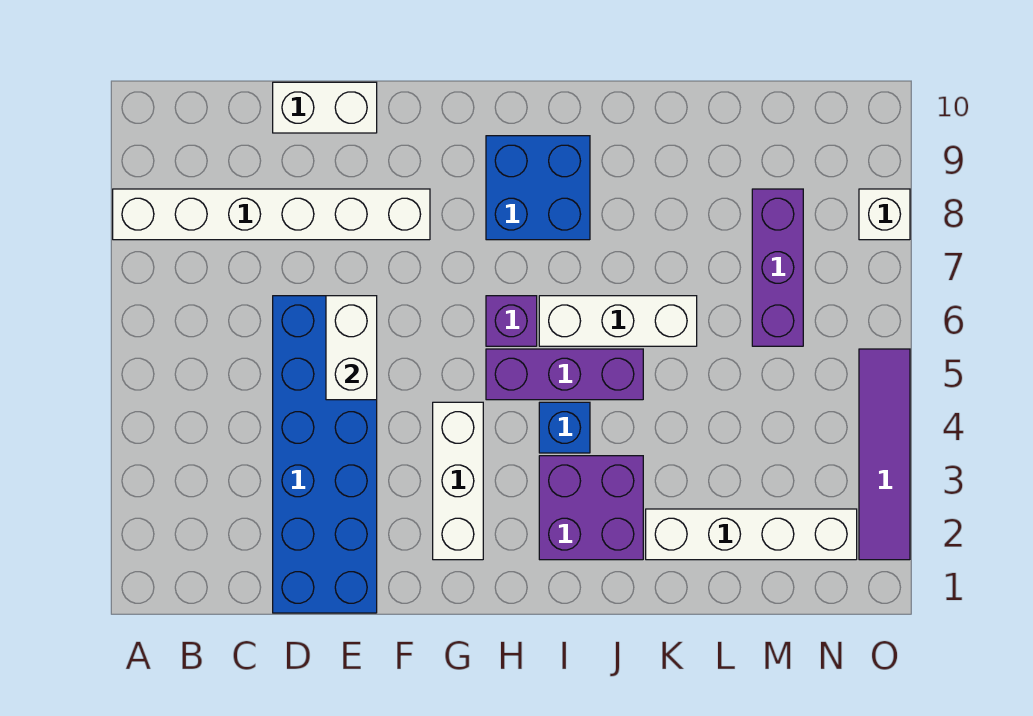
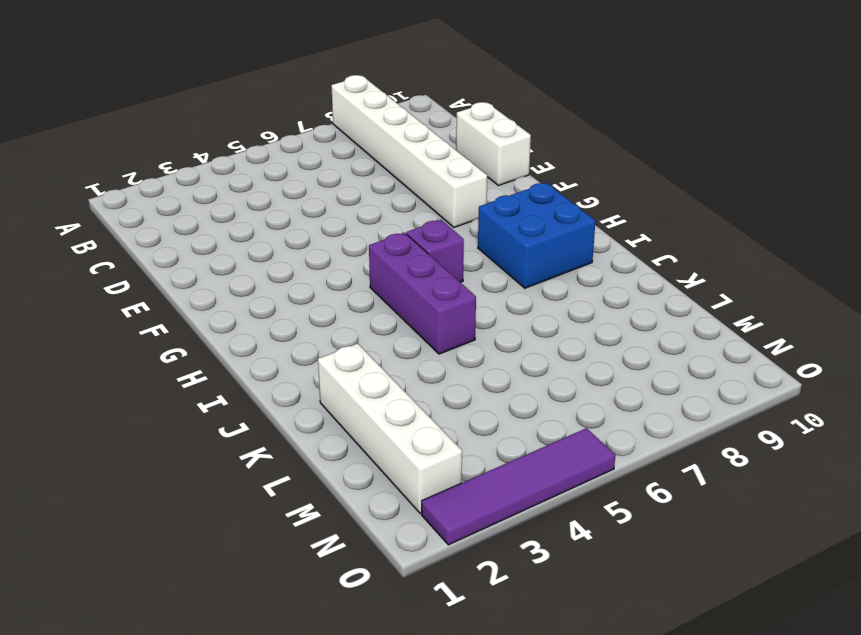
none -> blue 2x6 brick [273,296,377,613]
none -> white 1x3 brick [433,402,483,560]
none -> purple 2x2 brick [539,456,643,560]

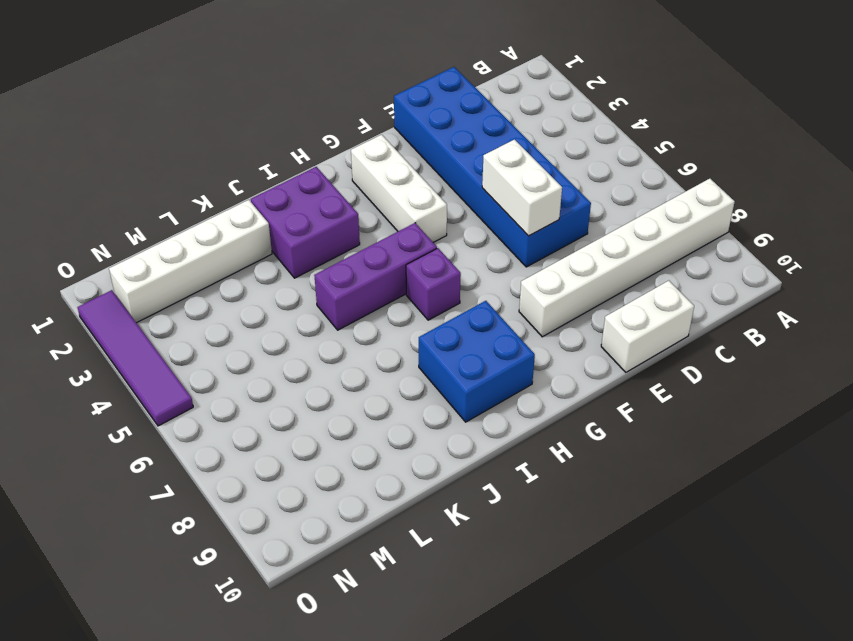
none -> blue 1x1 brick [539,402,590,453]
none -> white 1x3 brick [539,296,697,346]
none -> purple 1x3 brick [752,189,803,346]

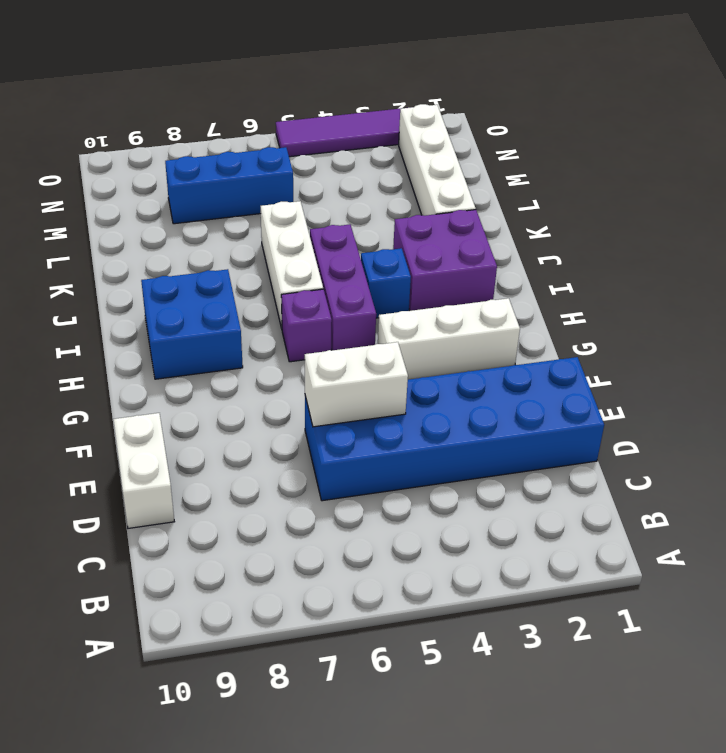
blue 1x3 brick [165,147,293,224] -> purple 1x3 brick [752,189,803,346]
none -> white 1x6 brick [113,189,430,240]
none -> white 1x1 brick [859,189,910,240]

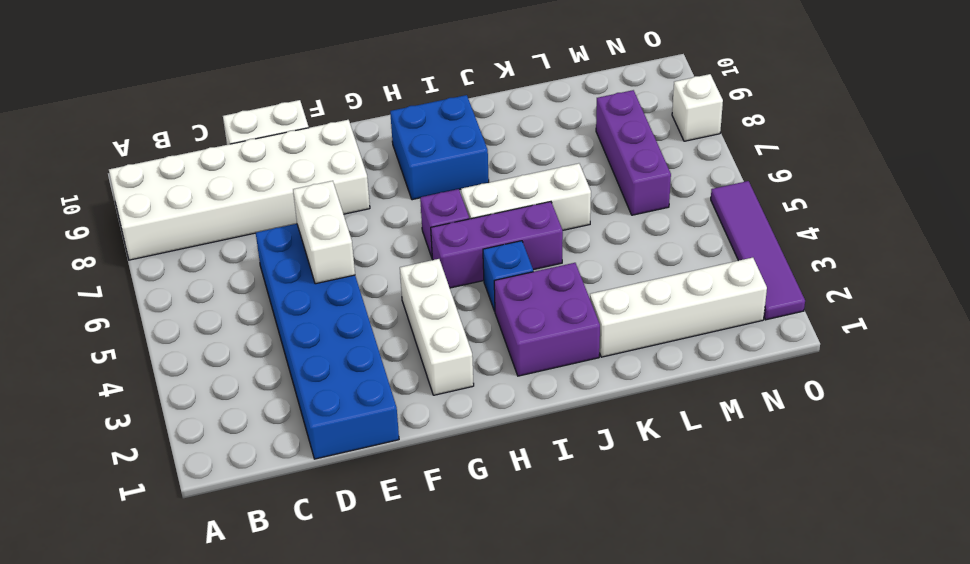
white 2x6 brick [109,120,370,260] -> white 1x6 brick [113,189,430,240]

